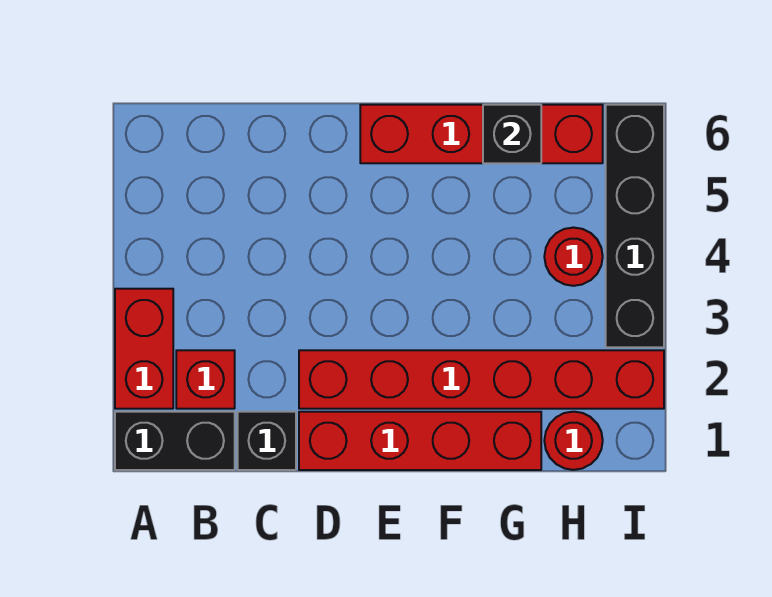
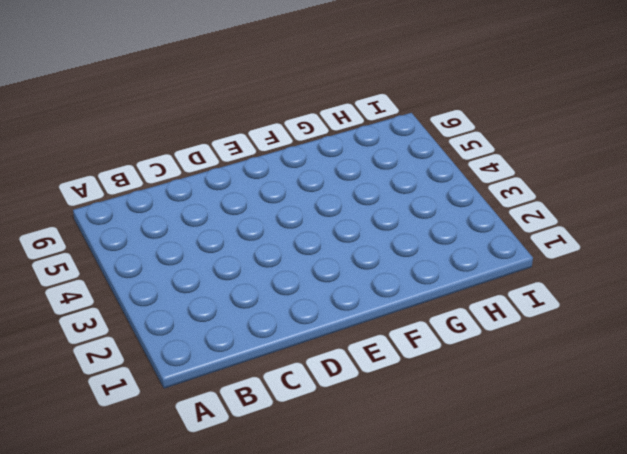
none -> black 1x2 brick [115,412,235,470]
none -> red 1x2 brick [115,289,173,409]

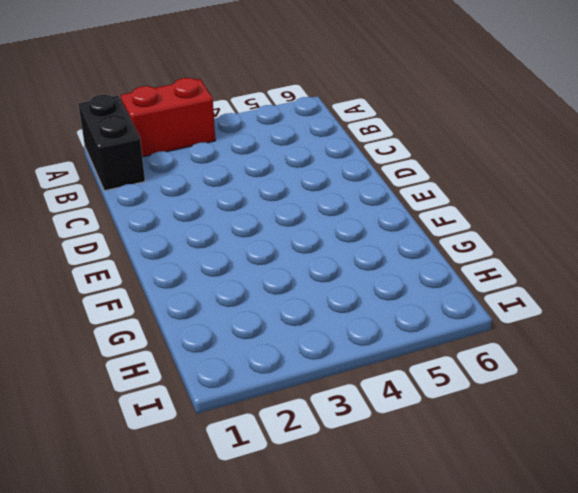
none -> red 1x1 brick [176,350,235,409]
none -> black 1x1 brick [238,412,296,470]

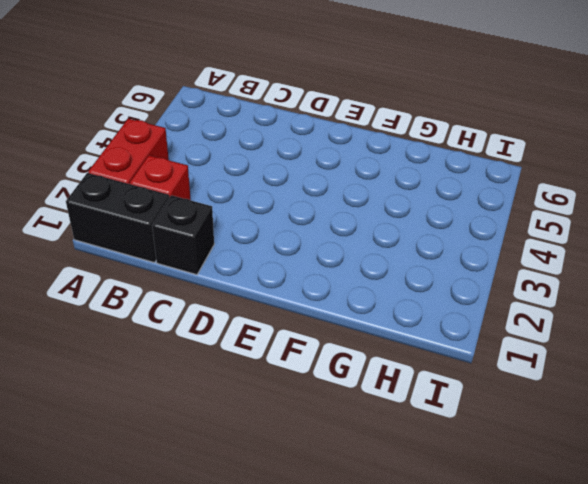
none -> red 1x4 brick [299,412,541,470]
none -> red 1x6 brick [299,350,664,409]

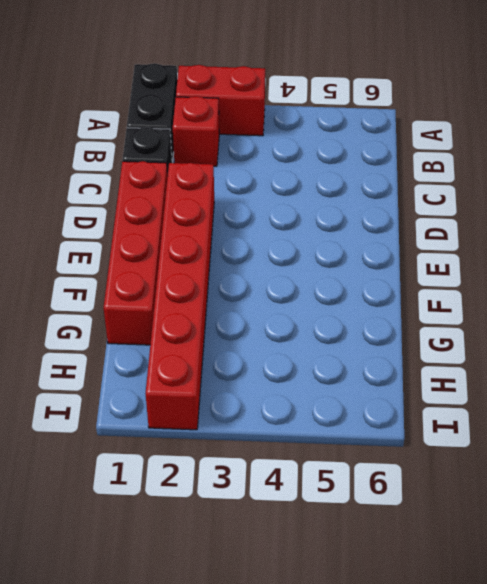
none -> red 1x4 brick [360,105,603,163]
none -> red 1x1 round brick [544,412,603,470]

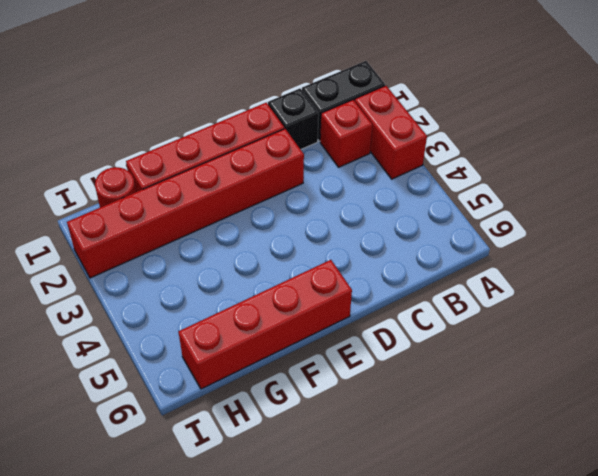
none -> red 1x1 round brick [544,228,603,286]
none -> black 1x4 brick [606,105,664,347]

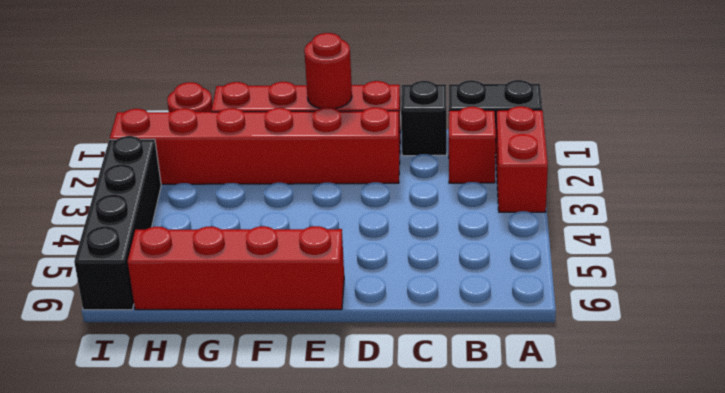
red 1x1 round brick [304,33,352,109] -> red 1x1 round brick moved to [544,228,603,286]
none -> black 1x1 brick [483,105,541,163]

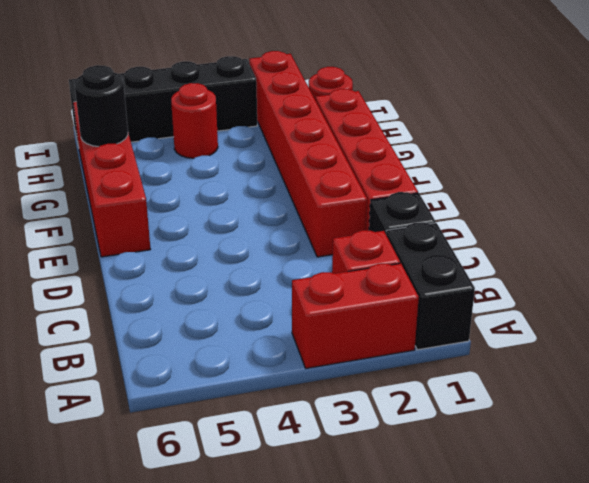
black 1x1 round brick [75,65,128,147] -> black 1x1 brick [483,105,541,163]

